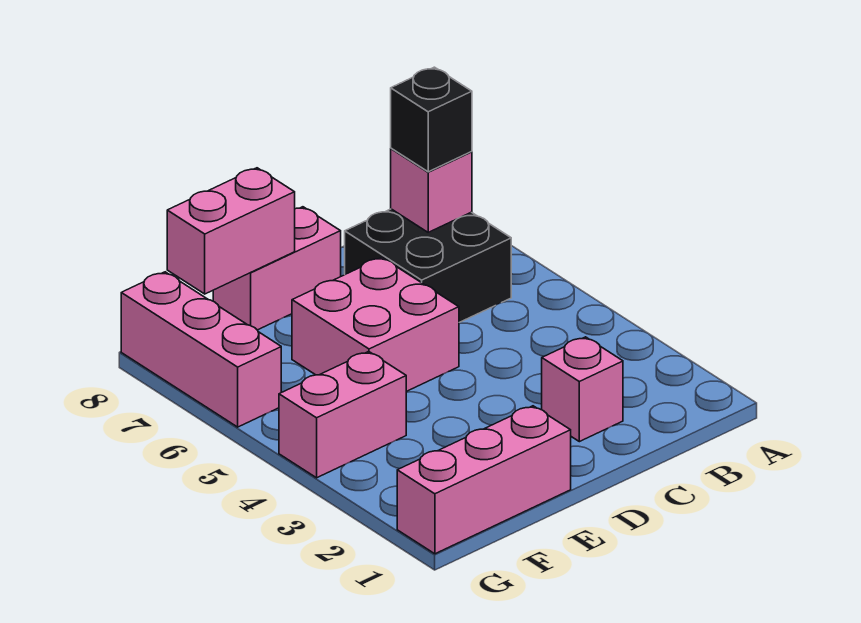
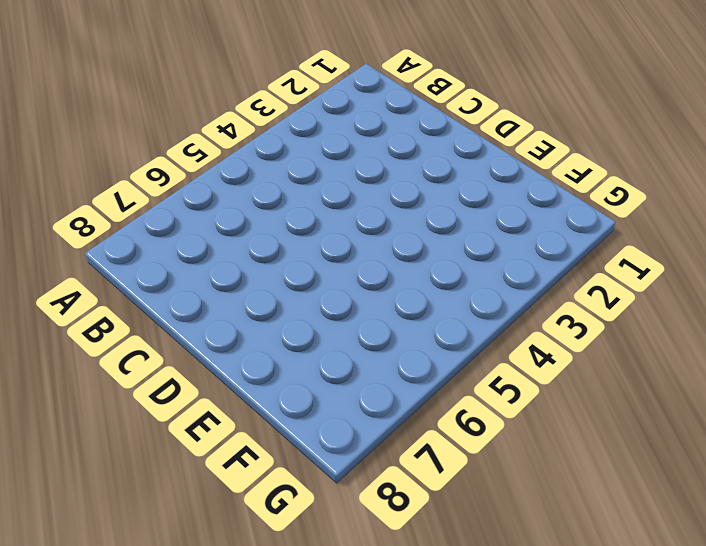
none -> black 2x2 brick [345,209,511,322]
none -> pink 1x1 brick [542,337,623,442]

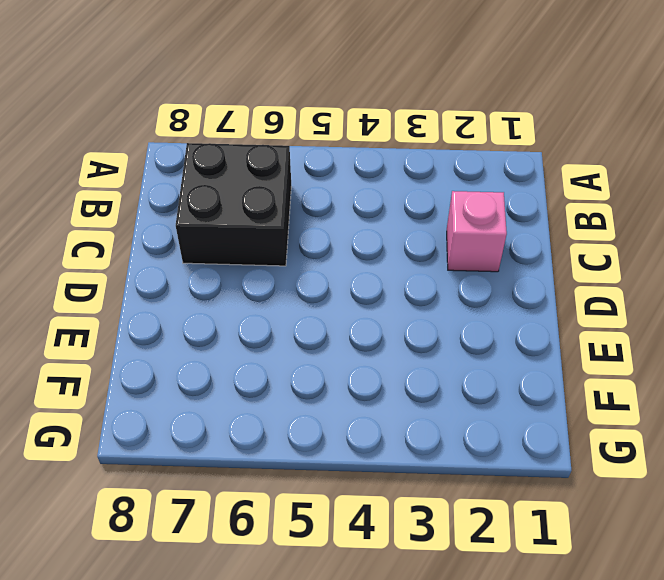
none -> pink 2x2 brick [292,257,459,391]
none -> pink 1x2 brick [213,207,341,330]

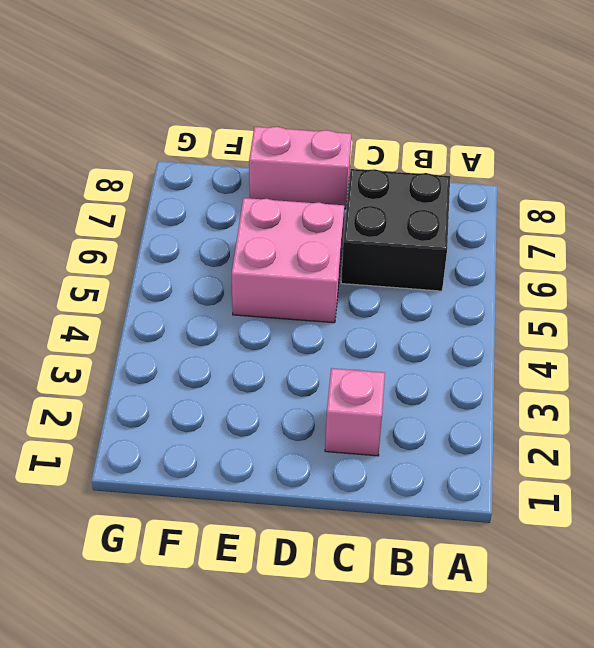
none -> pink 1x3 brick [397,406,571,554]
none -> pink 1x2 brick [279,352,406,478]

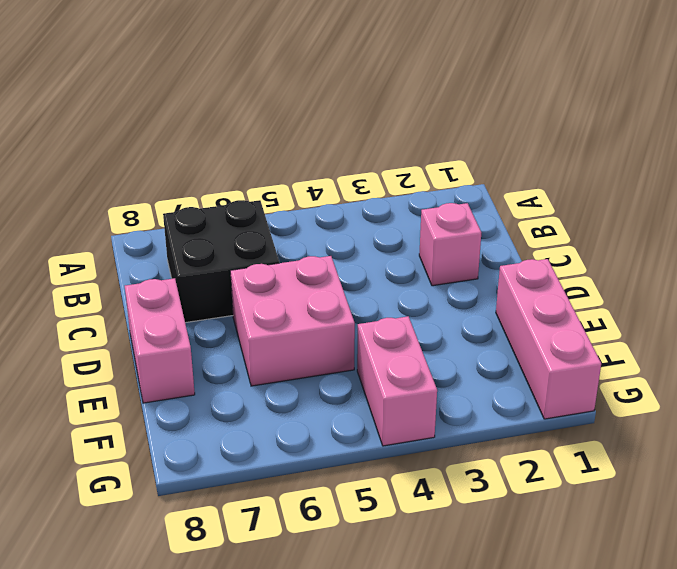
none -> pink 1x3 brick [121,272,281,427]
none -> pink 1x1 brick [391,148,472,232]

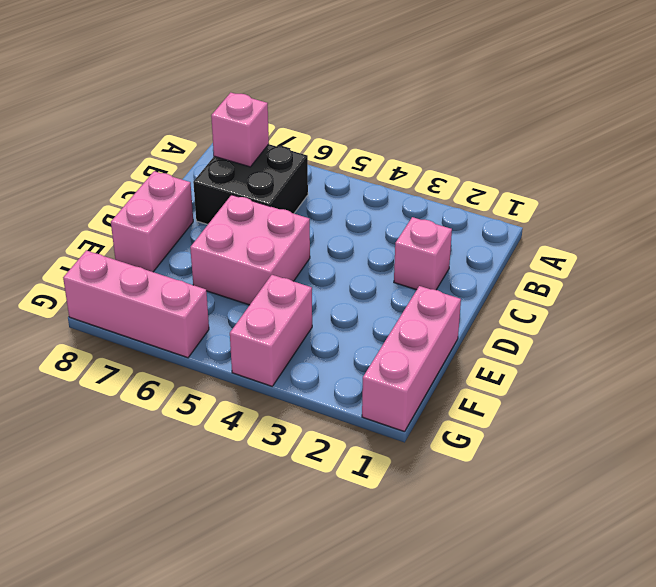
none -> pink 1x2 brick [167,168,295,294]
none -> black 1x1 brick [391,67,472,172]

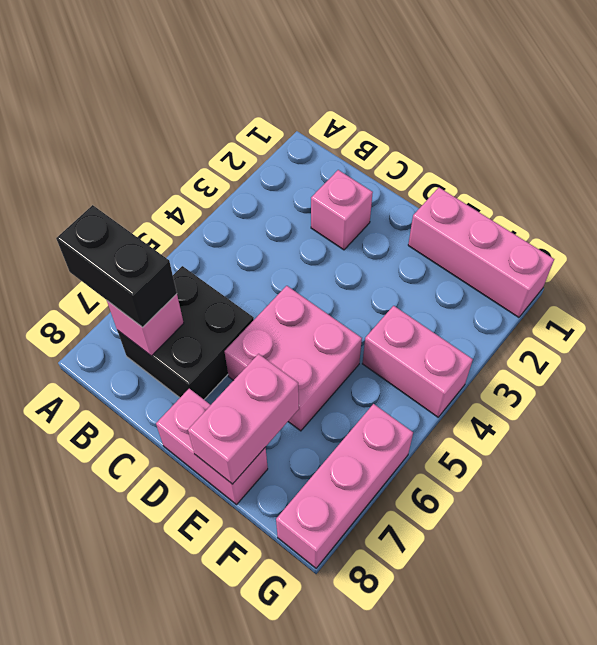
black 1x2 brick [56,205,177,327] -> black 1x1 brick [391,67,472,172]
pink 1x2 brick [188,354,299,484] -> pink 1x2 brick turned to [167,168,295,294]

